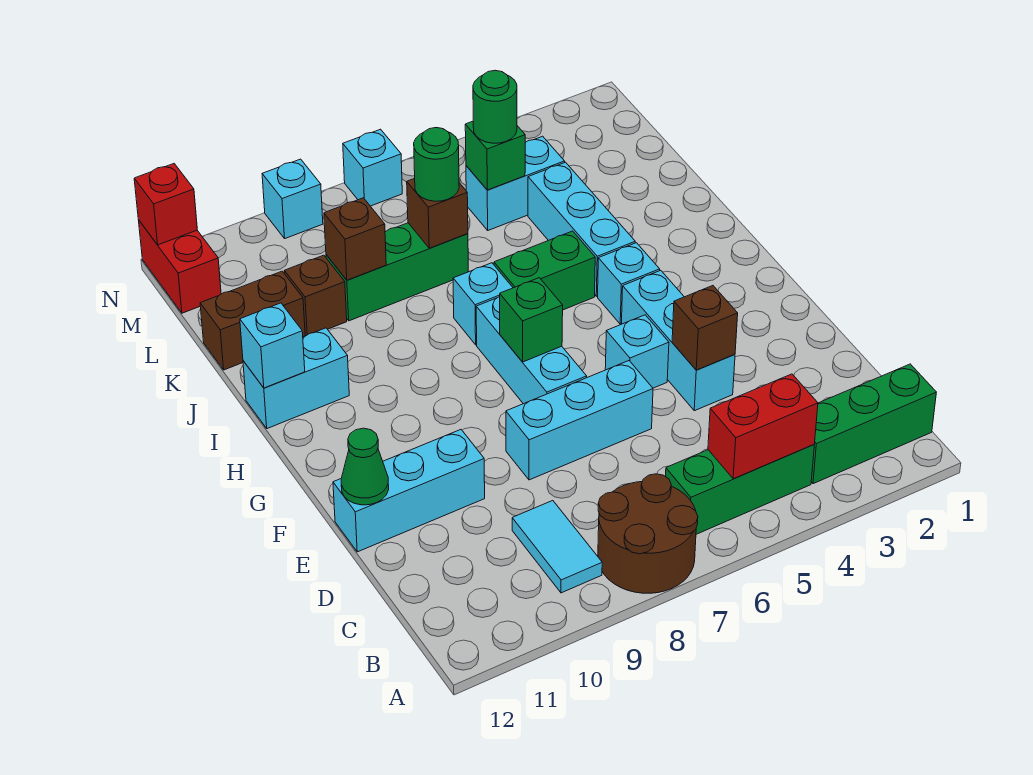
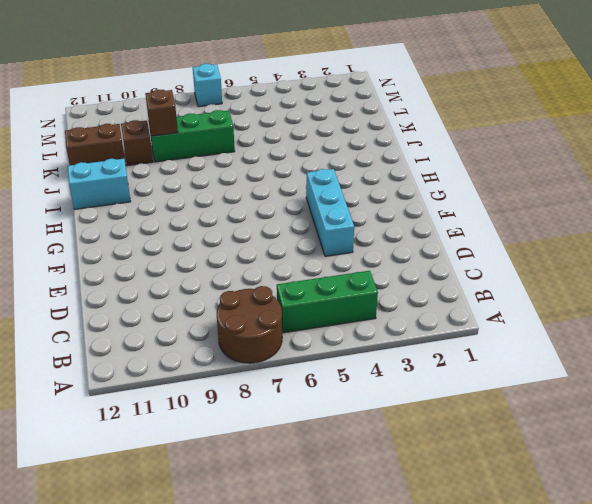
none -> green 1x3 brick [811,364,936,484]
none -> cyan 1x2 tile [512,501,602,593]
none -> cyan 1x3 brick [506,361,653,480]
none -> cyan 1x3 brick [333,430,485,552]

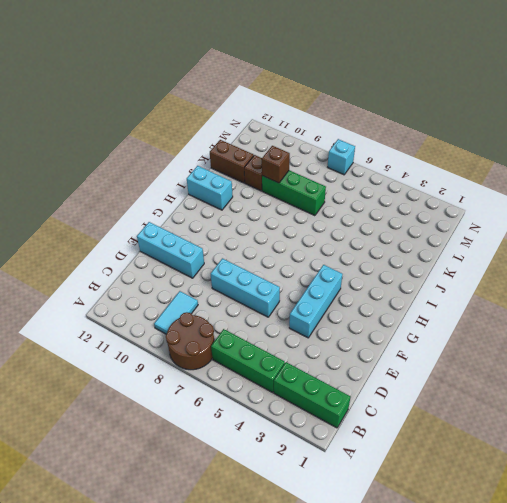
none -> cyan 1x1 brick [605,315,669,388]
none -> cyan 1x3 brick [476,296,587,404]
none -> cyan 1x1 brick [598,243,660,324]
none -> cyan 1x3 brick [528,162,635,296]

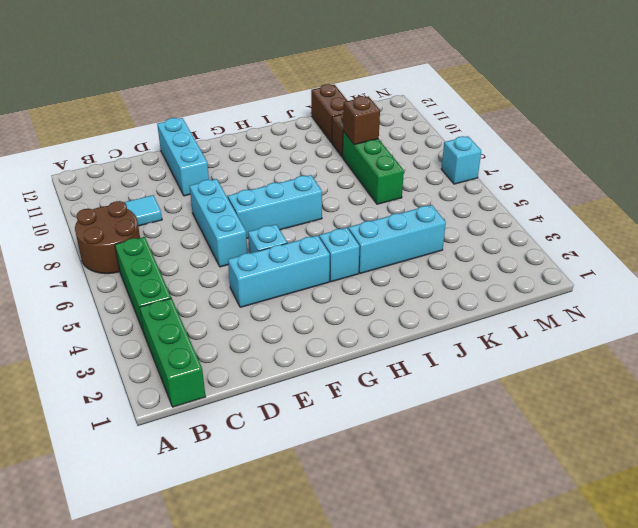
none -> green 1x2 brick [494,231,595,310]
none -> cyan 1x1 brick [453,263,513,345]
none -> cyan 1x2 brick [243,328,349,429]
none -> cyan 1x2 brick [466,136,565,230]

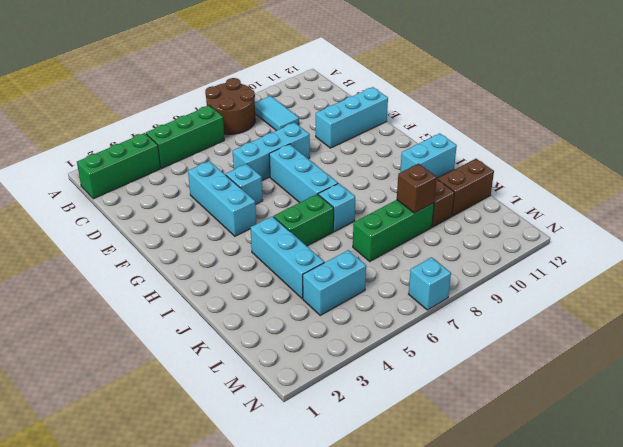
none -> cyan 1x1 brick [598,243,660,324]
none -> red 1x2 brick [139,221,221,313]
none -> cyan 1x1 brick [262,159,323,238]
none -> red 1x2 brick [708,374,818,479]

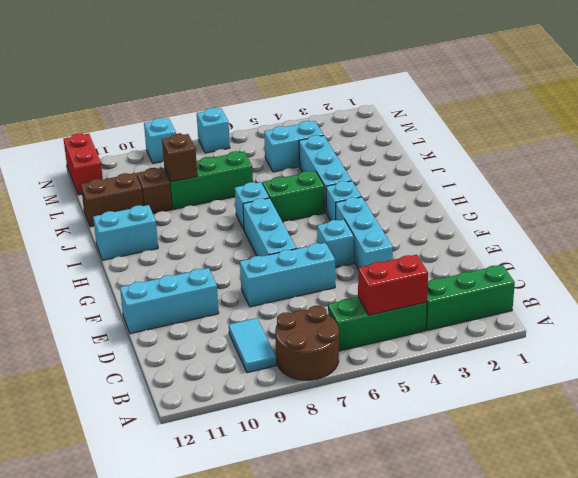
none -> brown 1x1 brick [672,286,738,370]
none -> green 1x1 cone [341,428,389,505]
none -> green 1x1 brick [500,278,563,362]
none -> cyan 1x1 brick [240,303,305,388]

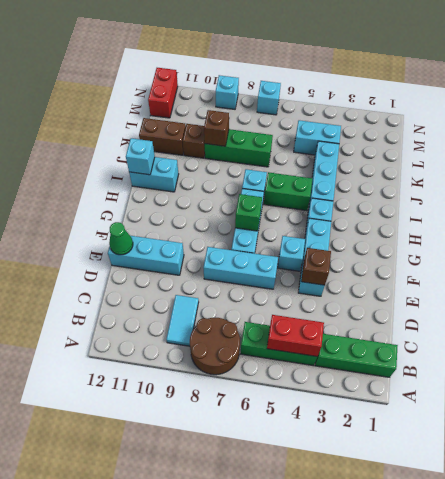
none -> brown 1x1 brick [407,178,468,248]
none -> green 1x1 brick [465,121,525,190]
none -> red 1x1 brick [134,164,197,245]
none -> green 1x1 round brick [414,128,459,201]

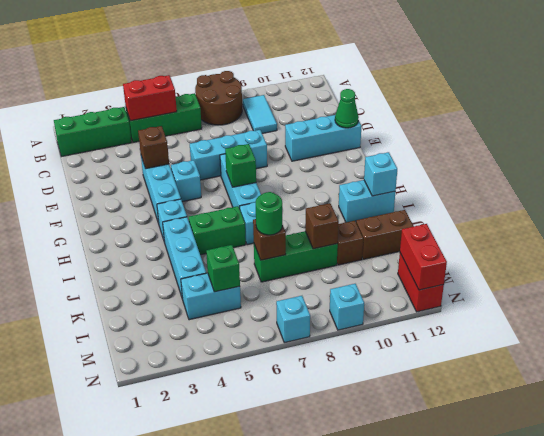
red 1x2 brick [400,224,447,290] -> red 1x1 brick [134,164,197,245]
none -> green 1x1 round brick [473,70,517,143]

